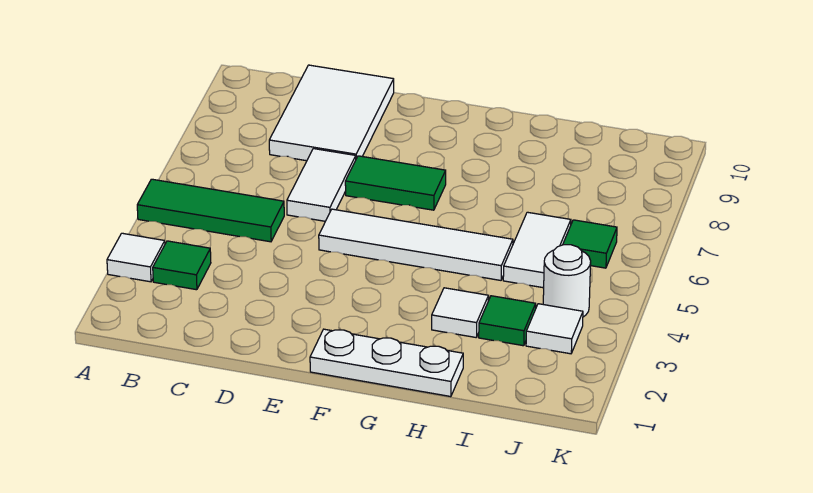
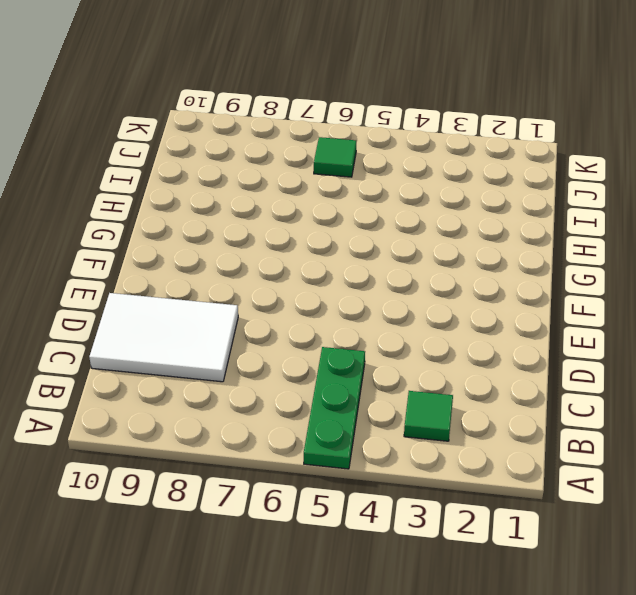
green 1x3 plate [304,347,365,469] -> green 1x3 tile [137,179,284,242]
none -> white 1x1 tile [107,233,165,282]
none -> white 1x2 tile [287,149,356,221]
none -> white 1x4 tile [319,209,513,280]

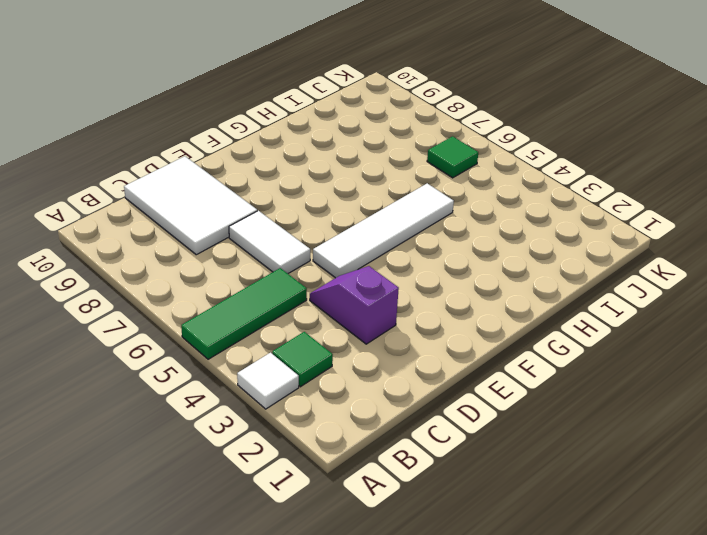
purple 1x2 slope [310,266,399,344] -> none
none -> green 1x2 tile [345,156,446,210]
none -> white 1x3 plate [310,329,463,397]
none -> white 1x1 tile [432,288,489,337]

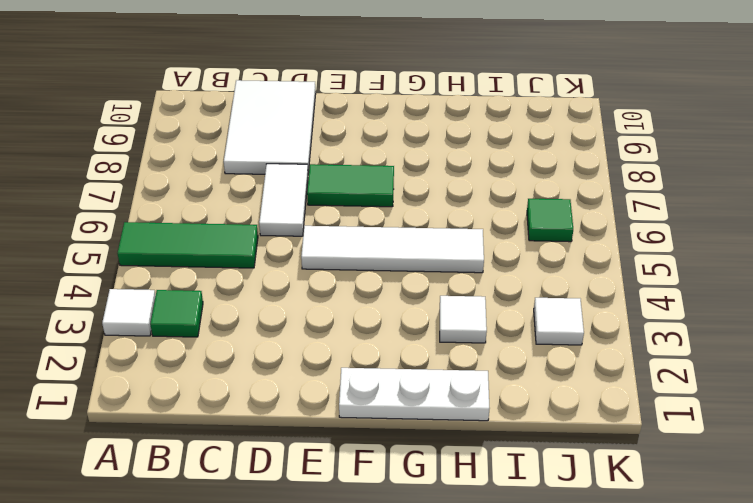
none -> green 1x1 tile [479,296,536,346]
none -> white 1x2 tile [503,212,571,288]
none -> white 1x1 round brick [543,245,591,317]

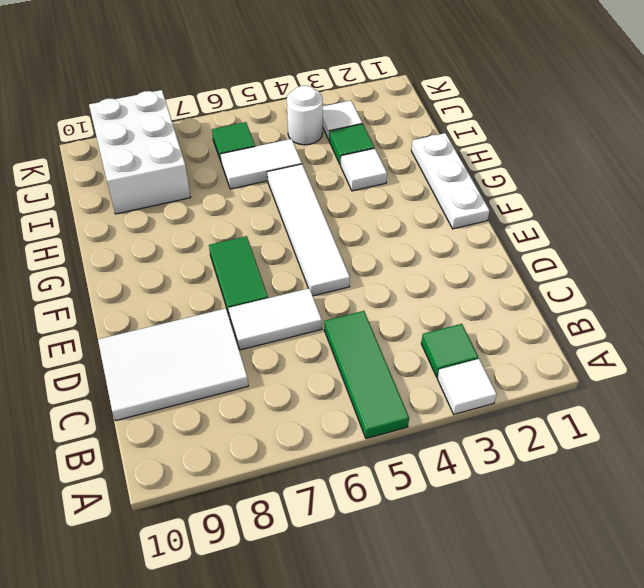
white 2x3 brick [89,90,191,214] -> none

